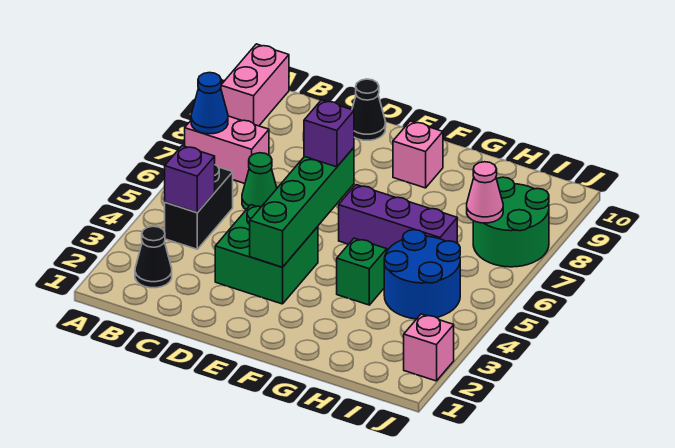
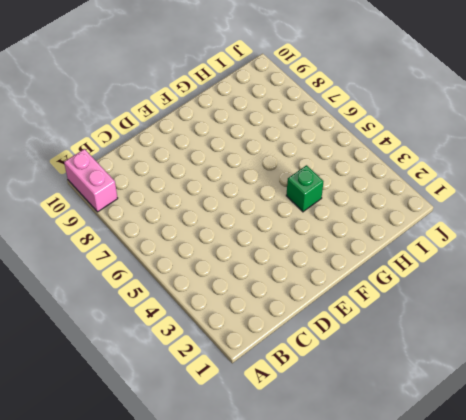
none -> pink 1x2 brick [185,116,269,184]
none -> black 1x1 cone [135,226,172,288]
none -> black 1x2 brick [165,165,233,249]

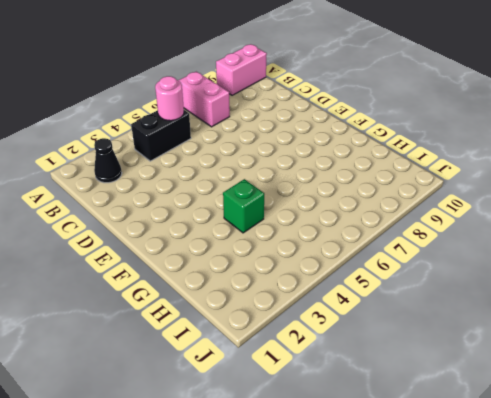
pink 1x1 round brick [155,76,184,121] -> none
none -> green 1x1 cone [242,153,277,210]
none -> green 2x2 brick [215,205,318,304]
none -> black 1x1 cone [352,79,386,140]

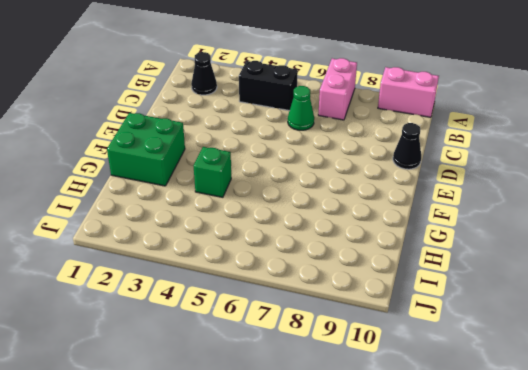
green 2x2 brick [107,113,185,186] -> green 2x2 brick moved to [215,205,318,304]
none -> purple 1x3 brick [339,185,457,251]
none -> pink 1x1 brick [393,121,443,188]
none -> blue 2x2 round brick [384,230,460,319]

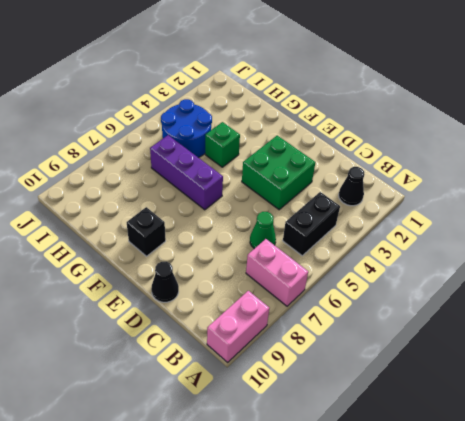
black 1x1 brick [127,207,166,256] -> pink 1x1 brick [393,121,443,188]
none -> green 2x2 round brick [473,177,549,267]
none -> pink 1x1 brick [404,314,454,381]
none -> blue 1x1 cone [191,73,228,134]

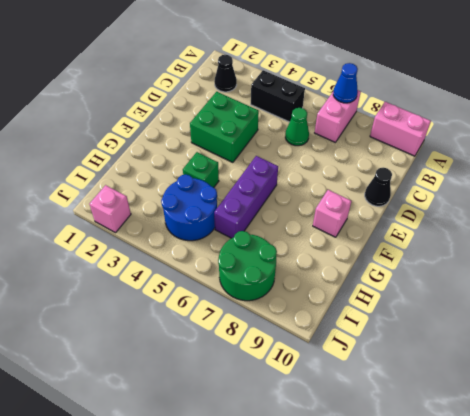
none -> purple 1x1 brick [165,146,215,213]
none -> green 1x4 brick [250,148,354,267]
none -> pink 1x1 cone [467,162,503,223]

